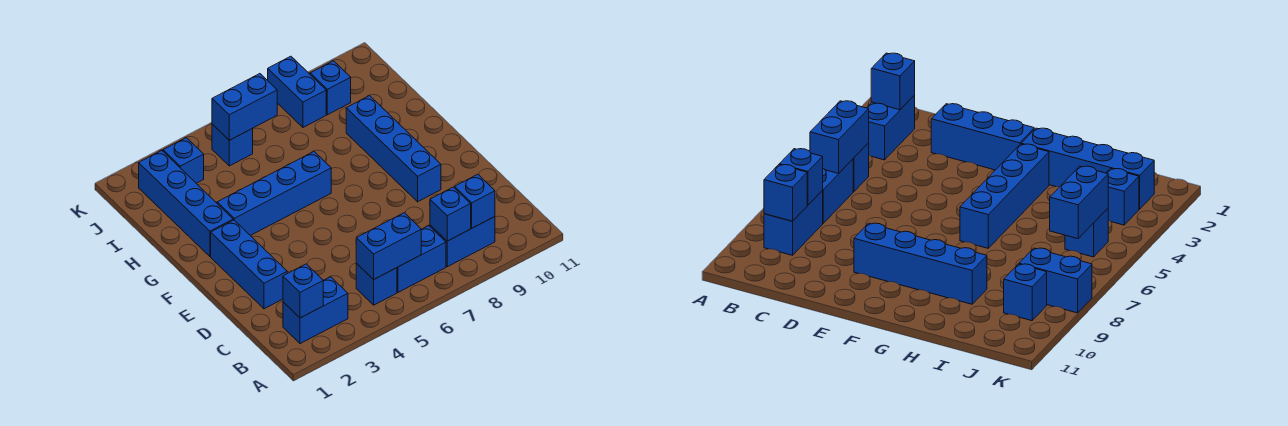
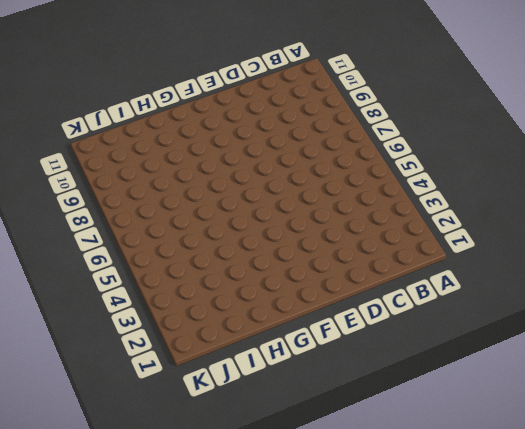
none -> blue 1x2 brick [283,277,348,344]
none -> blue 1x1 brick [356,263,397,305]
none -> blue 1x2 brick [397,226,446,292]

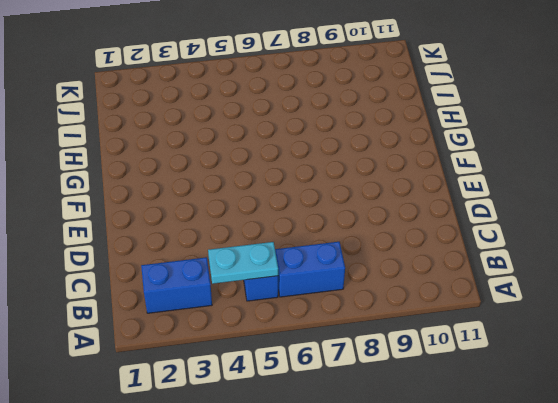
cyan 1x2 plate [208,242,278,284] -> blue 1x2 brick [356,213,421,280]
none -> blue 1x2 brick [430,217,495,267]
none -> blue 1x3 brick [211,220,287,309]
none -> blue 1x4 brick [346,96,441,202]

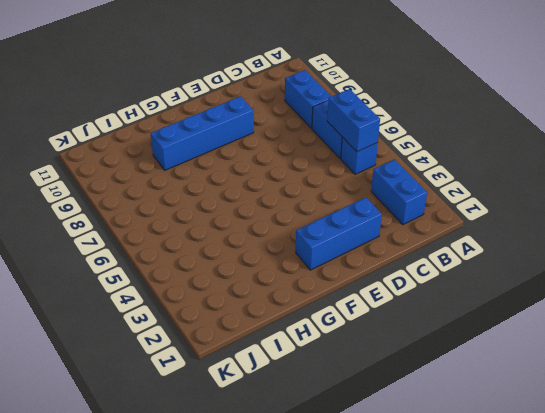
none -> blue 1x4 brick [139,151,233,256]
none -> blue 1x4 brick [217,152,331,236]
none -> blue 1x1 brick [163,138,204,183]

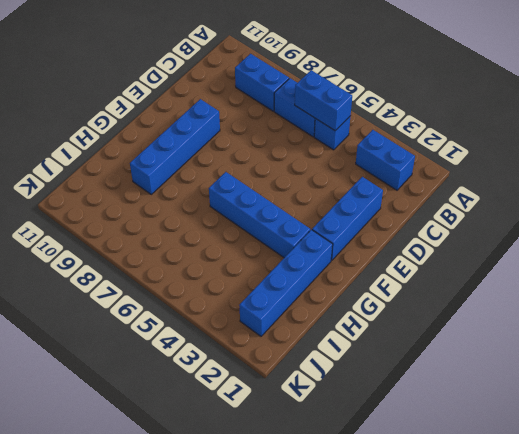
none -> blue 1x1 brick [163,138,204,183]
none -> blue 1x1 brick [212,124,253,166]
none -> blue 1x2 brick [268,56,326,127]

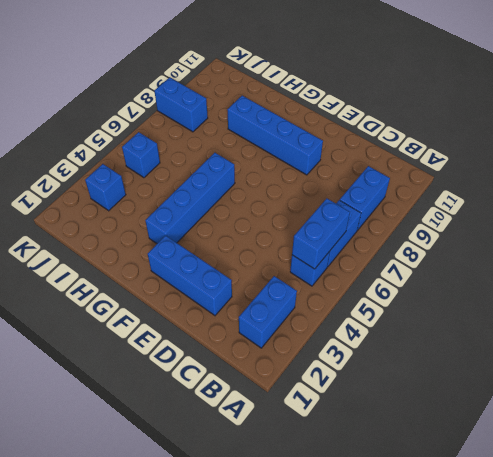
none -> blue 1x4 brick [139,151,233,256]
none -> blue 1x1 brick [310,61,351,115]
none -> blue 1x1 brick [283,264,323,318]

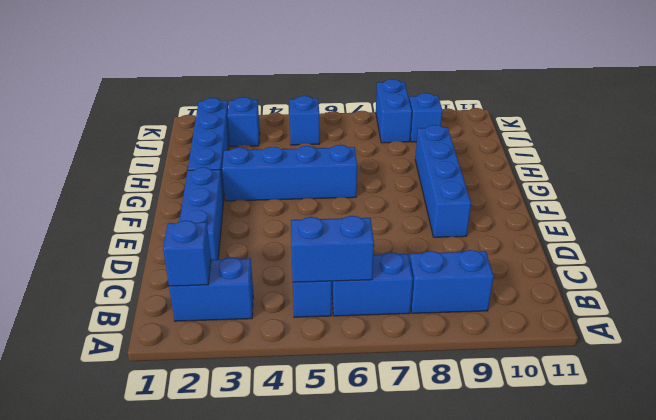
none -> blue 1x1 brick [430,187,471,241]
none -> blue 1x1 brick [455,174,495,228]
none -> blue 1x2 brick [212,74,277,140]

